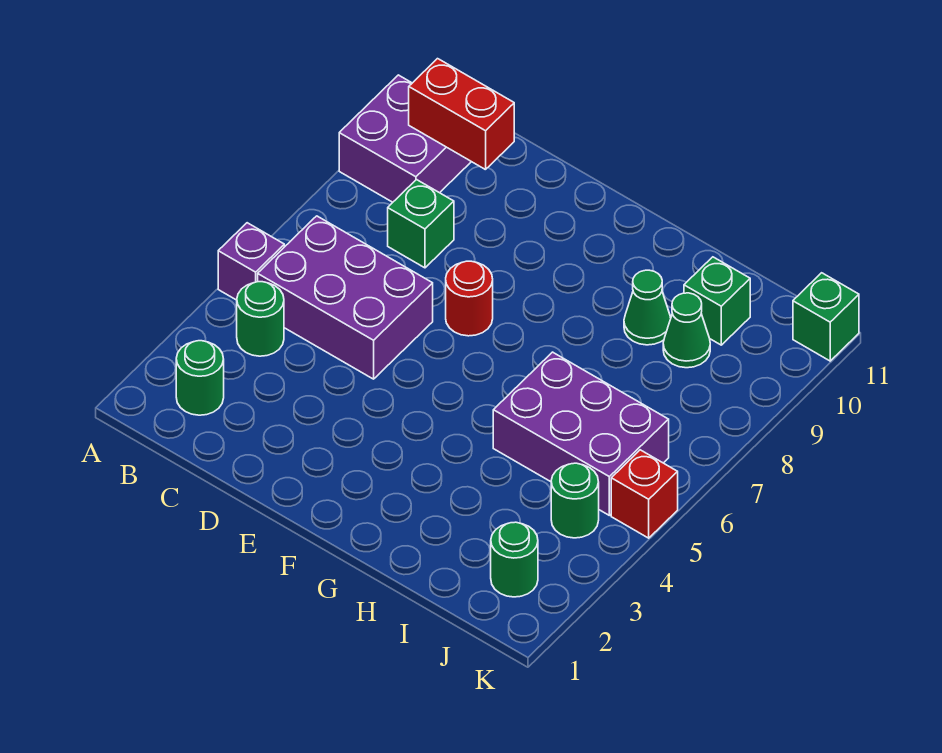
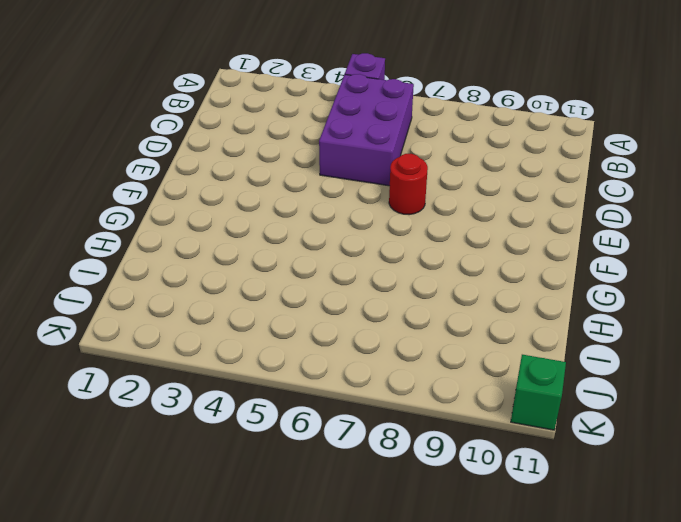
none -> purple 2x2 brick [339,75,471,202]
none -> green 1x1 round brick [176,341,224,415]
none -> green 1x1 round brick [237,282,284,356]

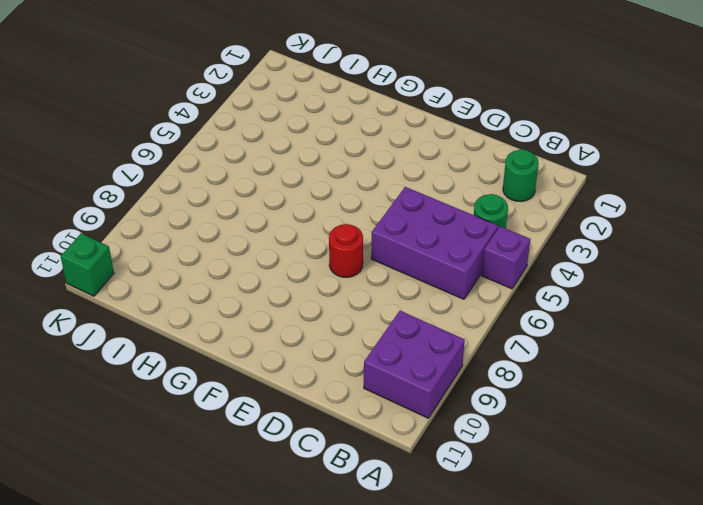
none -> green 1x1 brick [388,180,454,268]
none -> purple 2x3 brick [493,352,669,515]
none -> green 1x1 cone [624,270,671,345]

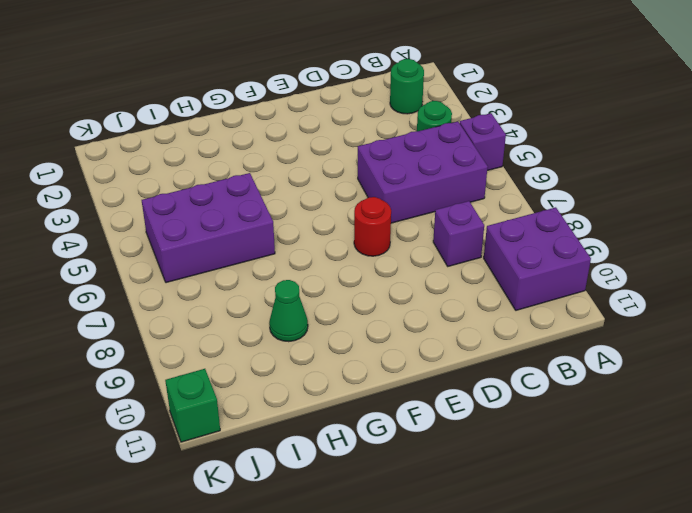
purple 1x1 brick [433,201,484,266] -> green 1x1 brick [388,180,454,268]
none -> green 1x1 cone [663,293,710,368]
none -> green 1x1 brick [684,257,750,345]
none -> green 1x1 round brick [491,522,538,597]

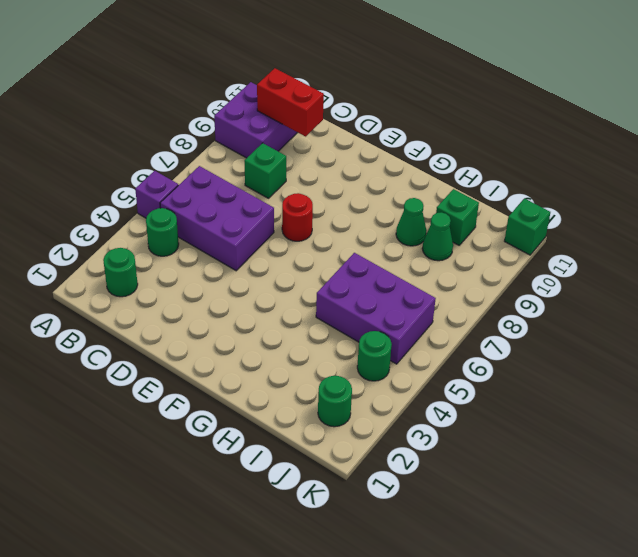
none -> red 1x1 brick [611,450,678,538]

